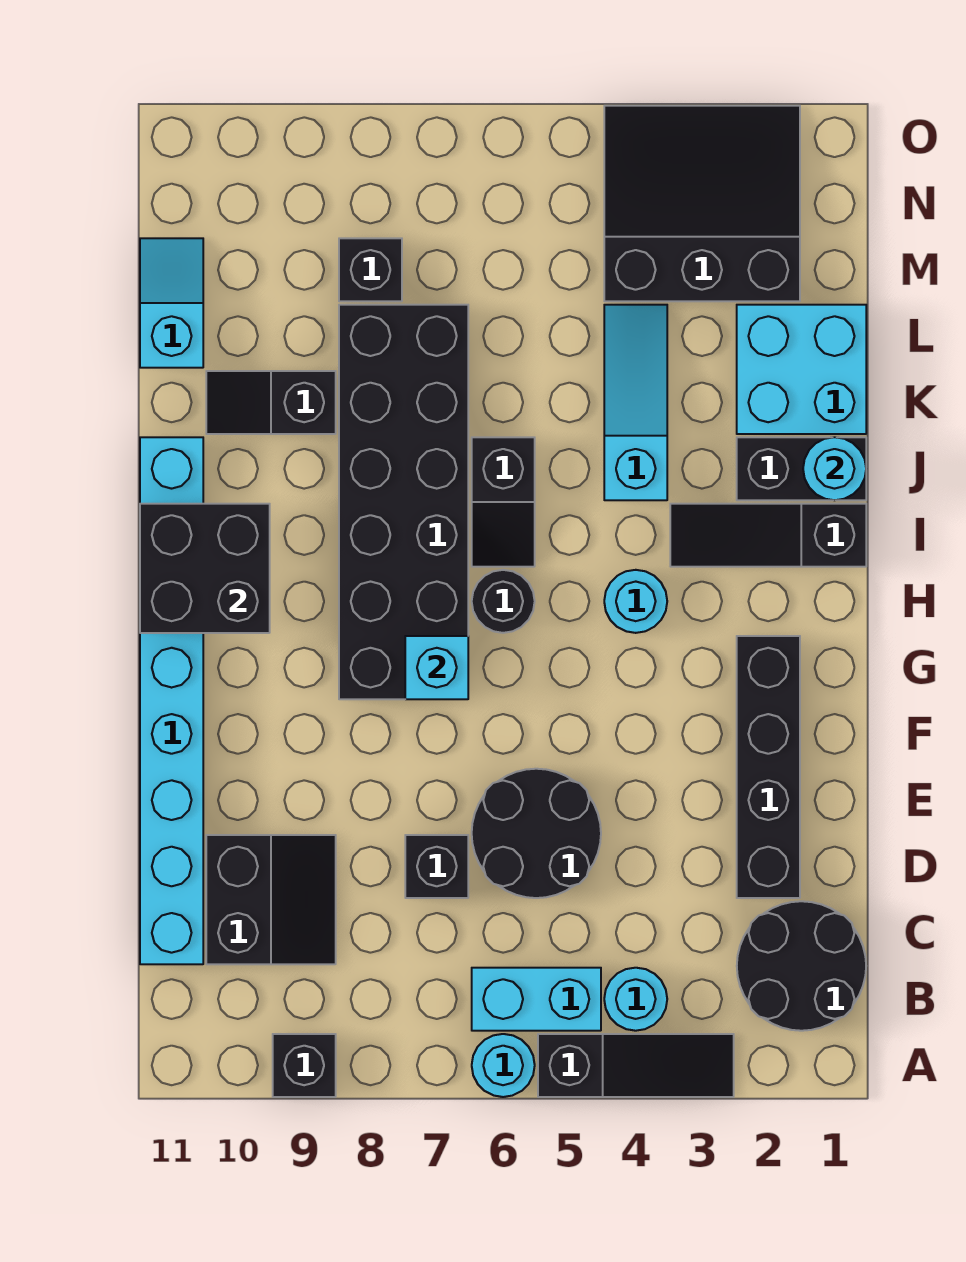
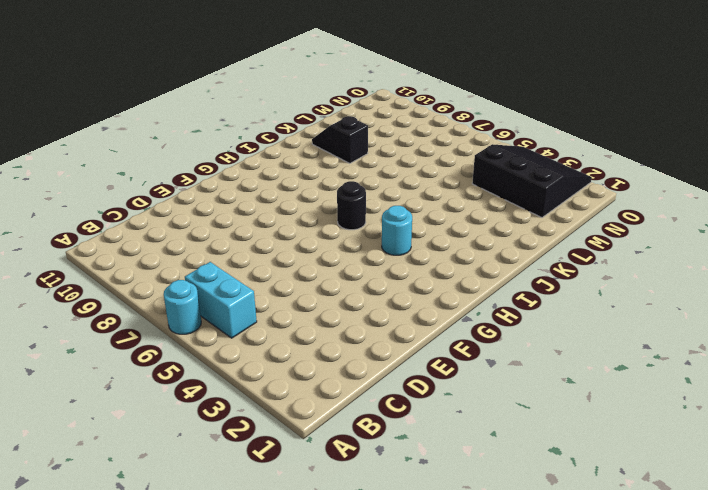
none -> black 1x3 slope [538,1034,734,1097]
none -> black 1x1 brick [273,1034,336,1097]
none -> black 2x2 round brick [737,901,866,1031]

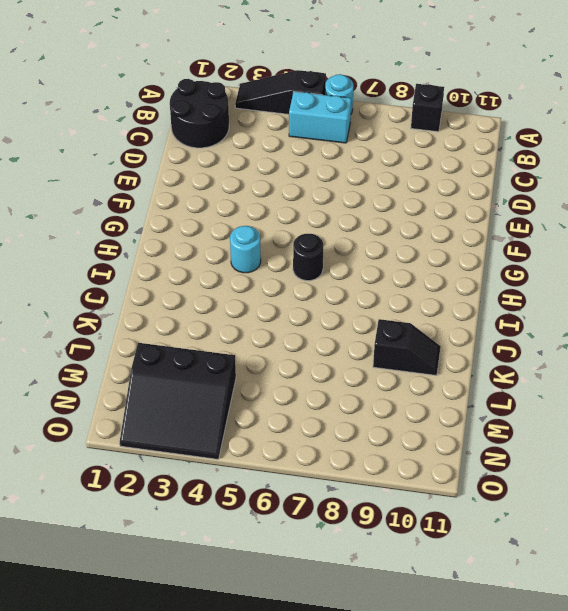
none -> cyan 1x1 round brick [604,968,667,1031]
none -> black 2x2 slope [206,835,336,964]
none -> cyan 1x8 brick [140,437,203,964]

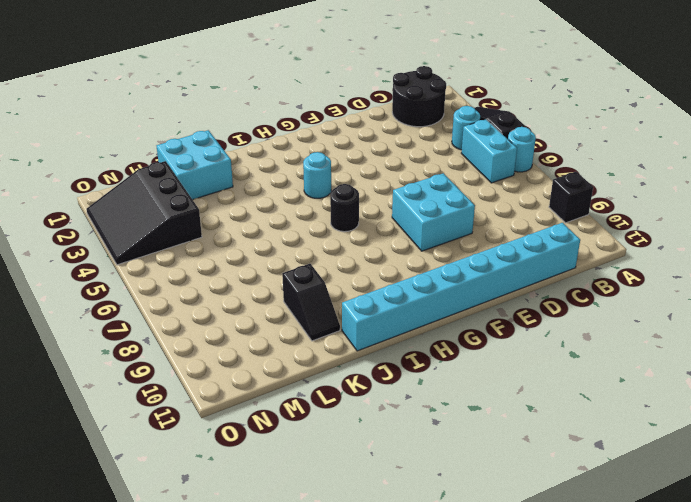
cyan 2x2 brick [392,173,475,251] -> none
none -> black 2x2 slope [206,835,336,964]
none -> black 1x4 brick [737,636,800,898]
none -> black 2x2 round brick [472,769,601,898]

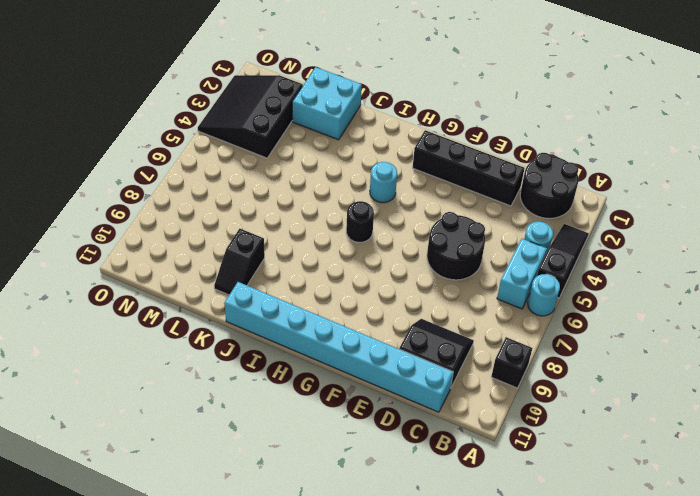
none -> black 1x1 brick [405,835,468,898]
none -> black 2x6 brick [339,305,468,699]
none -> black 1x3 slope [670,504,866,567]

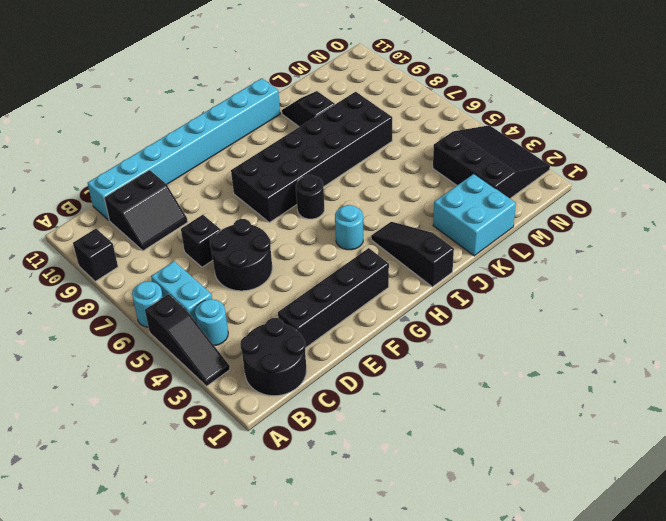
none -> black 1x2 slope [472,437,535,567]
none -> black 1x2 brick [737,437,866,500]
none -> cyan 1x3 slope [604,305,667,500]

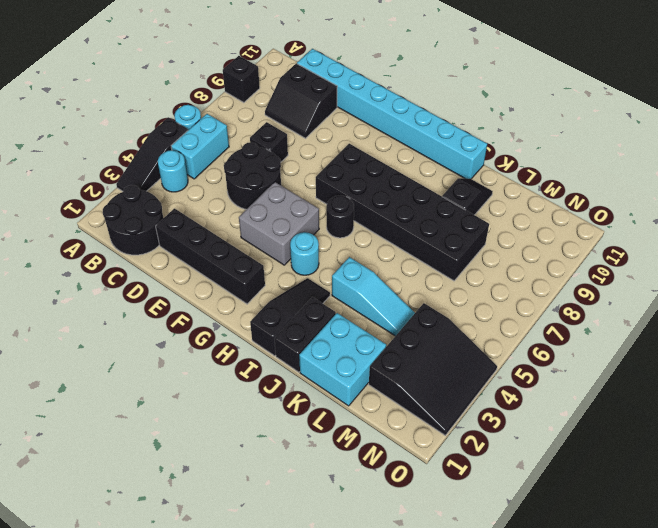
grey 2x2 brick [239,182,319,265] -> none
none -> black 1x2 slope [472,437,535,567]
none -> cyan 1x2 slope [140,238,203,368]
none -> black 1x1 brick [339,238,402,301]

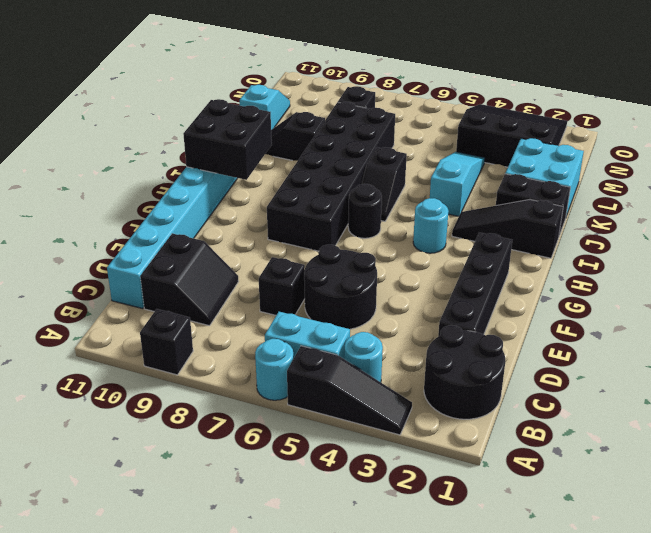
none -> cyan 1x1 brick [405,636,468,699]
none -> cyan 1x1 round brick [803,437,866,500]

